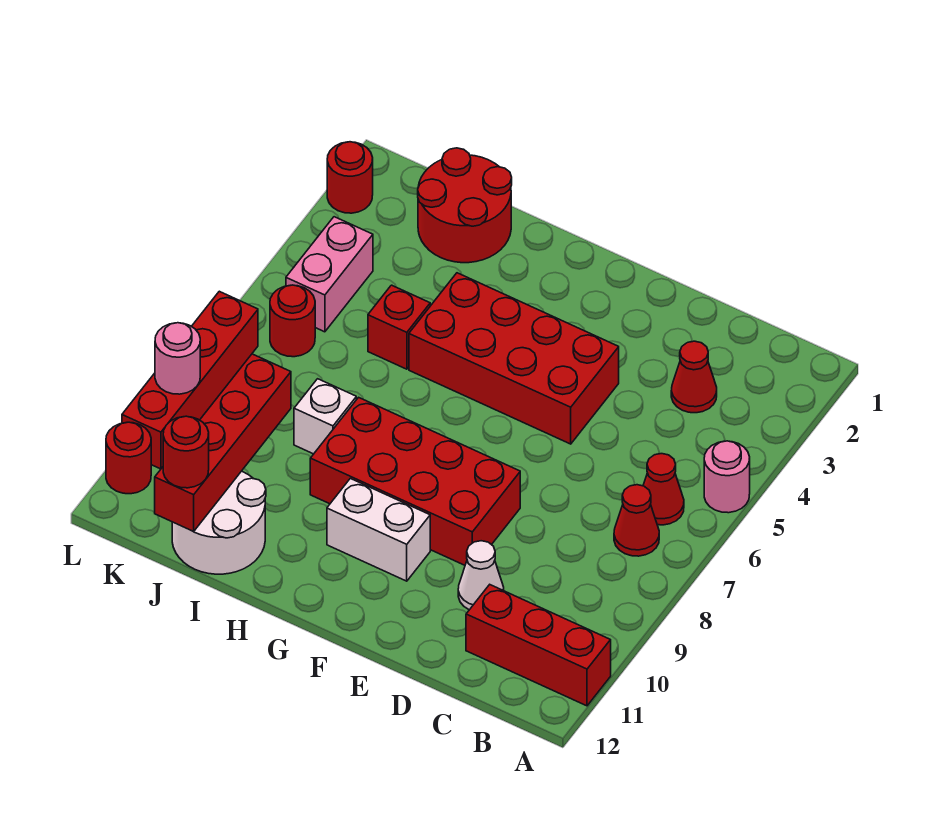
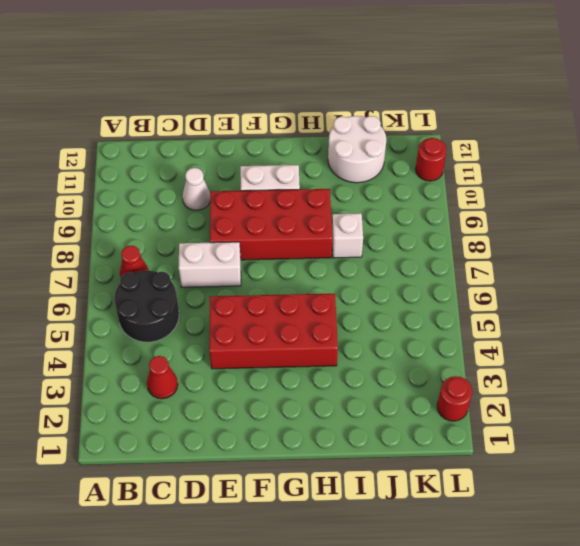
black 2x2 round brick [114,271,179,342] -> red 1x1 cone [643,454,684,525]
white 1x2 brick [179,242,241,287] -> none
none -> pink 1x1 round brick [704,441,750,513]
none -> red 1x3 brick [466,585,611,706]
none -> red 2x2 round brick [418,148,512,263]

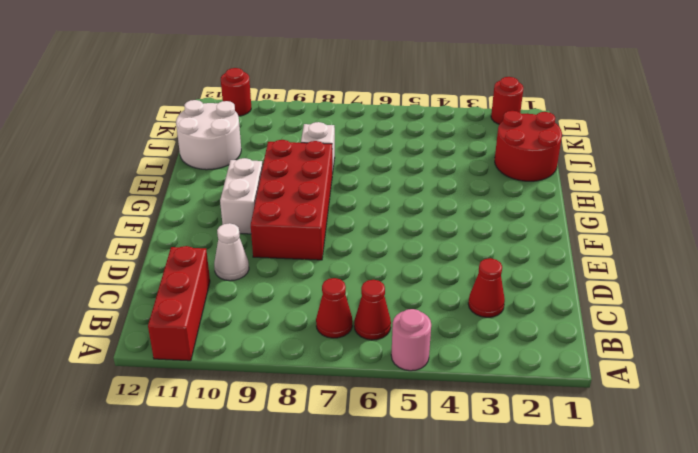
none -> red 2x4 brick [409,273,619,444]
none -> red 1x1 brick [368,285,430,369]
none -> pink 1x2 brick [286,217,373,332]

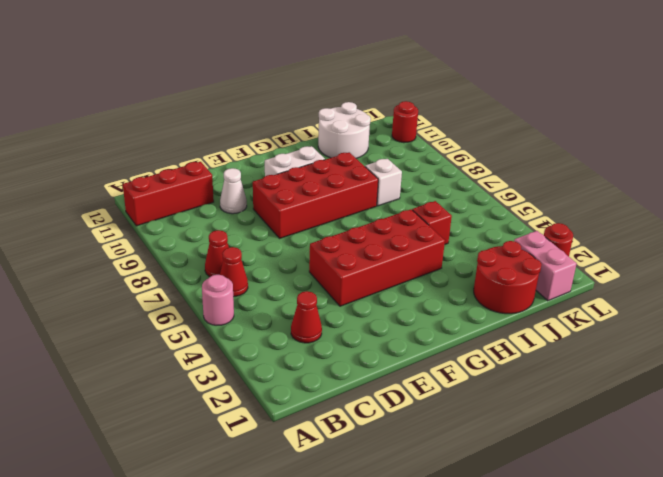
pink 1x2 brick [514,231,577,301] -> pink 1x2 brick moved to [286,217,373,332]
none -> red 1x1 round brick [270,285,315,357]
none -> red 1x4 brick [122,291,258,469]
none -> red 1x4 brick [155,354,291,532]

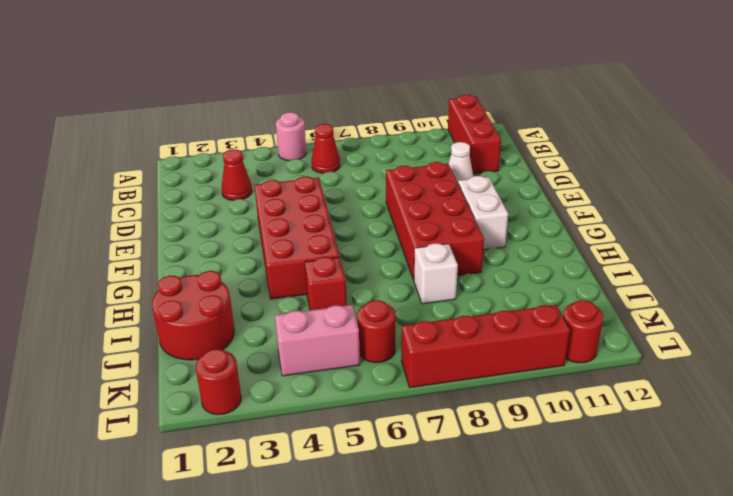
none -> red 1x1 cone [614,485,659,556]
none -> white 2x2 round brick [172,471,266,574]
none -> red 1x4 brick [155,354,291,532]

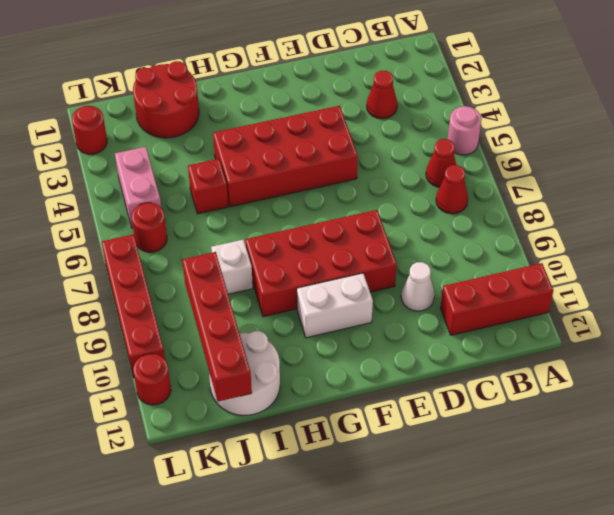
none -> pink 1x1 round brick [155,323,200,394]
none -> red 1x1 round brick [163,416,209,488]

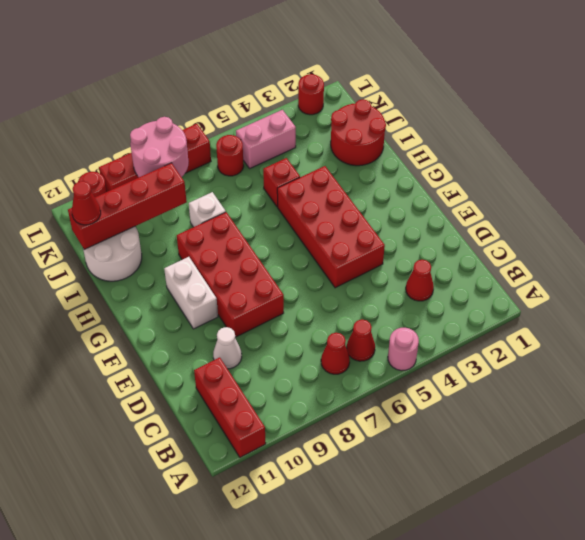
red 1x1 cone [72,181,101,225] -> red 1x1 round brick [163,416,209,488]
pink 2x2 round brick [130,117,189,177] -> pink 1x1 round brick [155,323,200,394]

